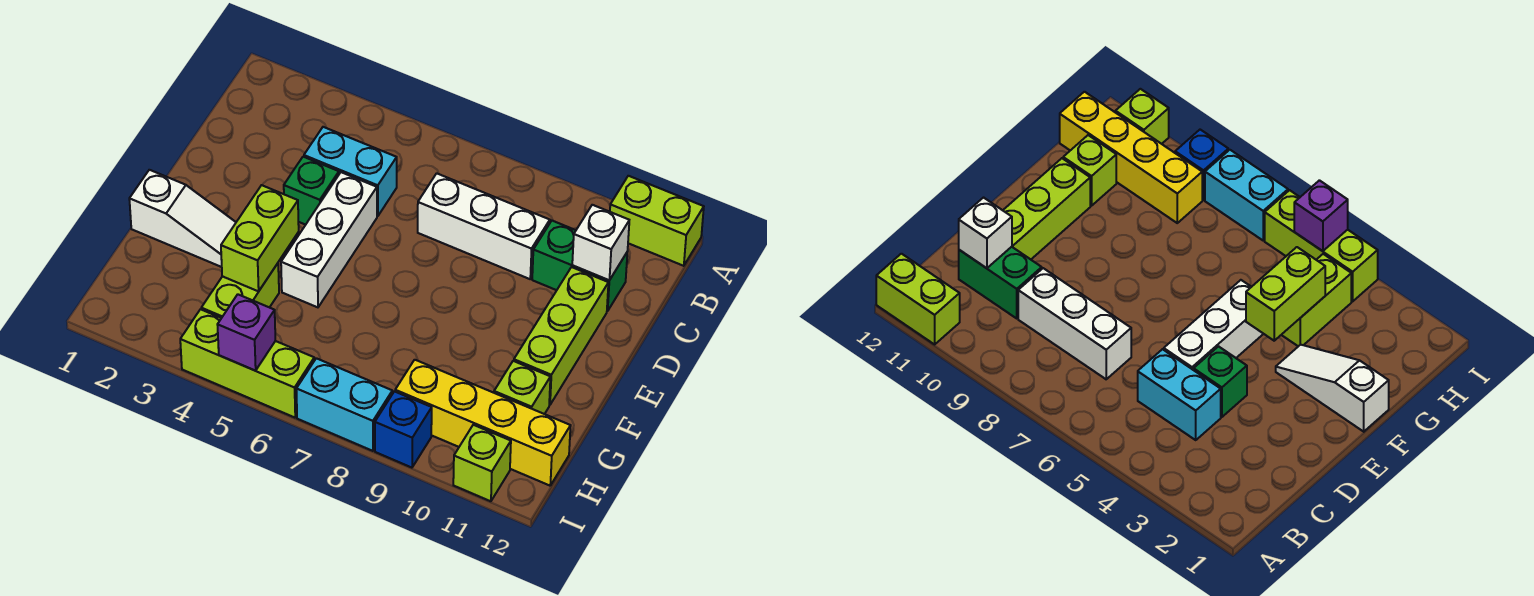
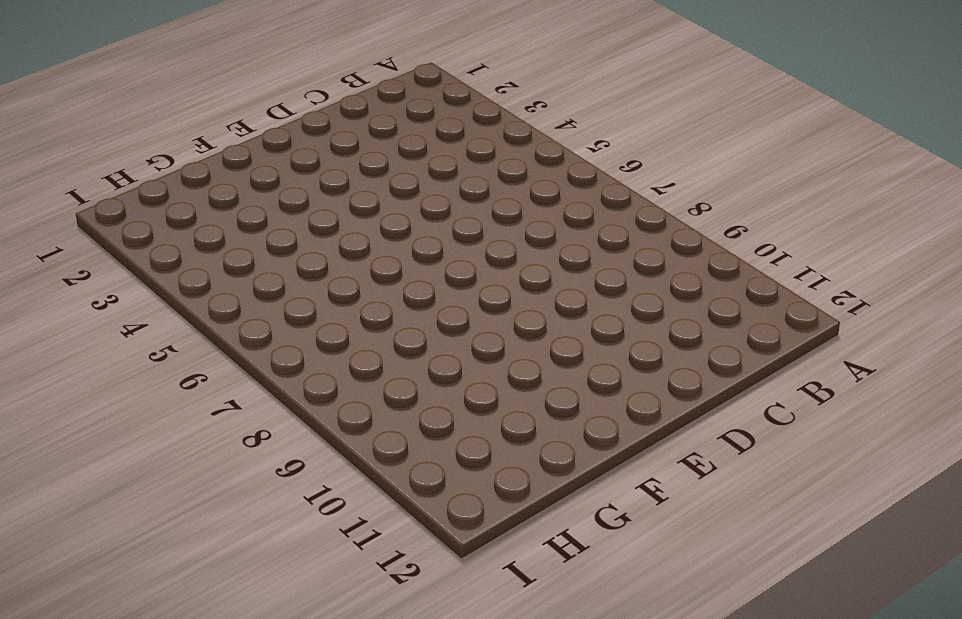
none -> lime 1x2 brick [610,176,704,266]
none -> cyan 1x2 brick [304,127,397,216]
none -> white 1x3 brick [418,173,550,279]

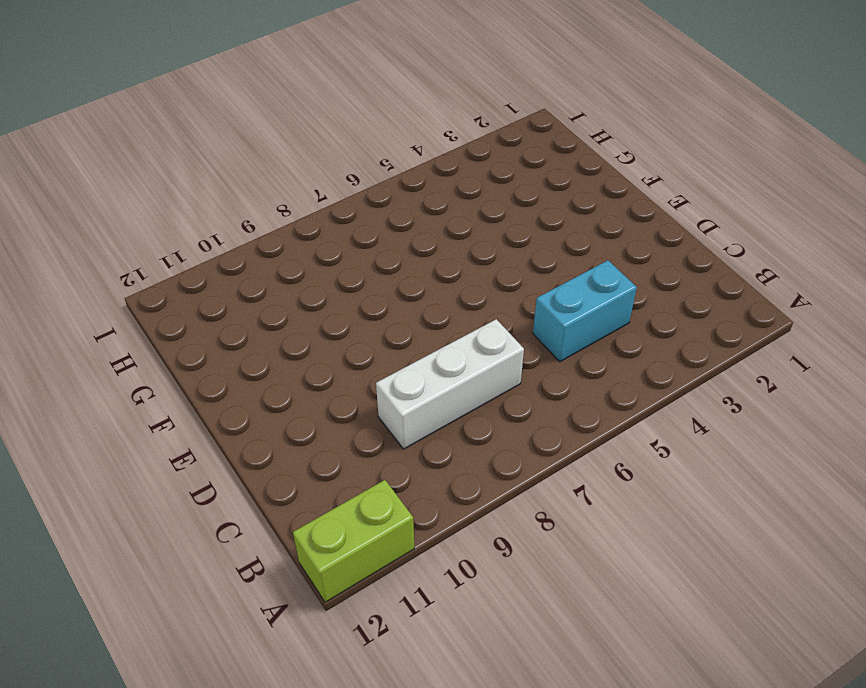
none -> green 1x2 brick [532,221,627,311]
none -> green 1x1 brick [284,157,339,225]
none -> white 1x3 brick [281,172,377,307]

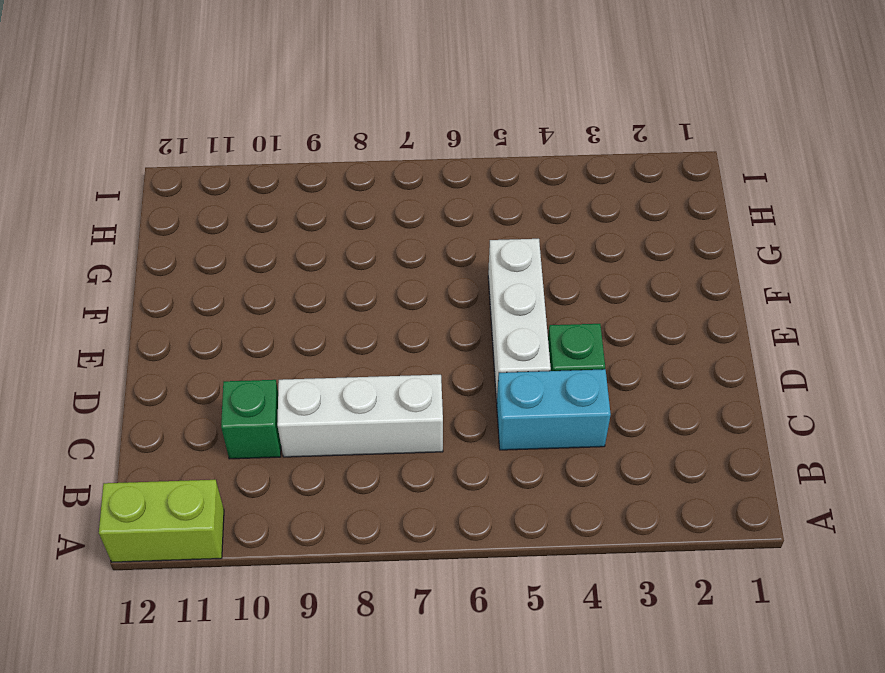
green 1x1 brick [221,380,281,459] -> green 1x2 brick [532,221,627,311]
none -> lime 1x3 brick [514,267,608,405]
none -> white 1x3 slope [129,170,236,267]
none -> lime 1x2 brick [201,263,279,318]

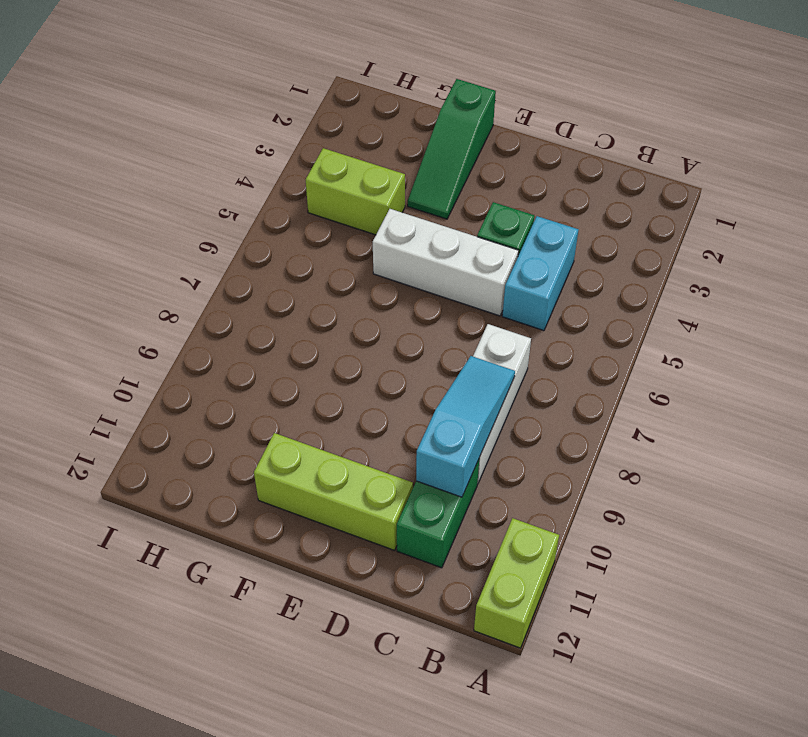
cyan 1x3 slope [416,356,515,497] -> none
green 1x3 slope [408,79,496,219] -> white 1x3 slope [129,170,236,267]
none -> lime 1x1 brick [494,361,550,414]
none -> yellow 1x4 brick [395,360,571,486]
none -> lime 1x3 brick [180,309,314,418]

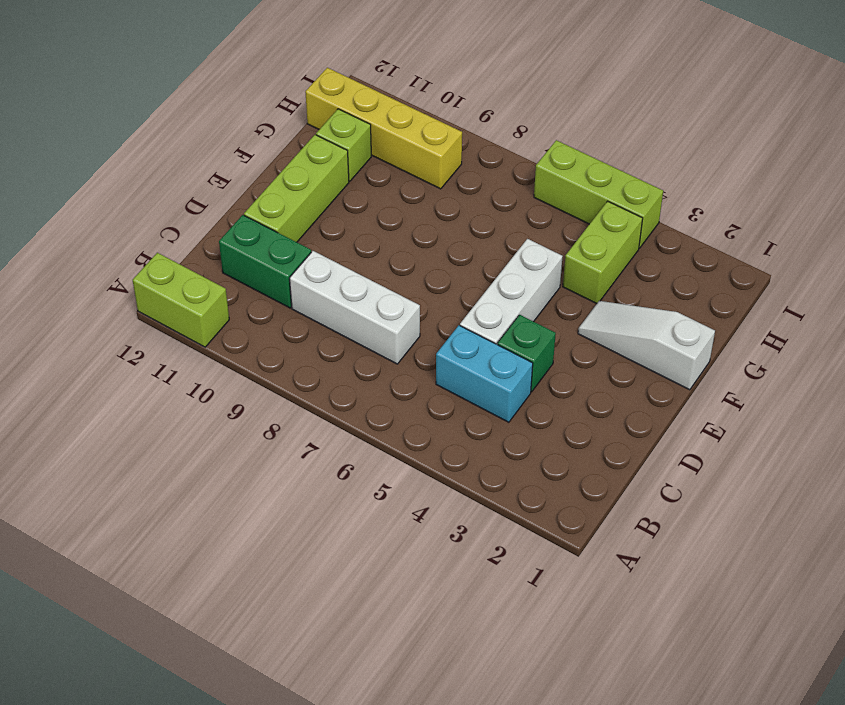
none -> cyan 1x2 brick [296,358,392,451]
none -> blue 1x1 brick [375,391,432,468]
none -> lime 1x1 brick [453,425,511,501]

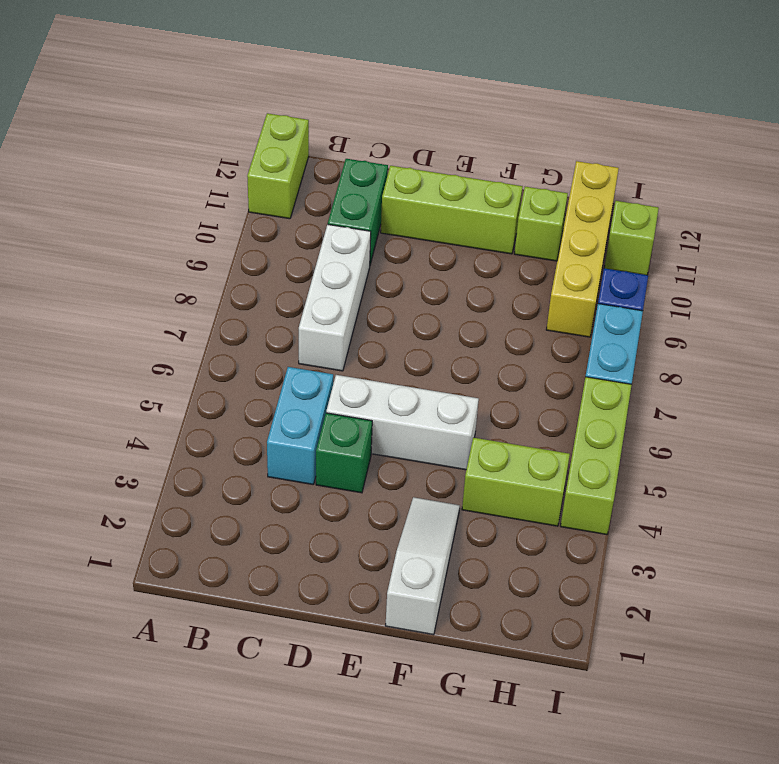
none -> white 1x1 brick [572,205,629,280]
none -> lime 1x2 brick [221,185,299,291]
none -> purple 1x1 brick [217,294,275,371]

